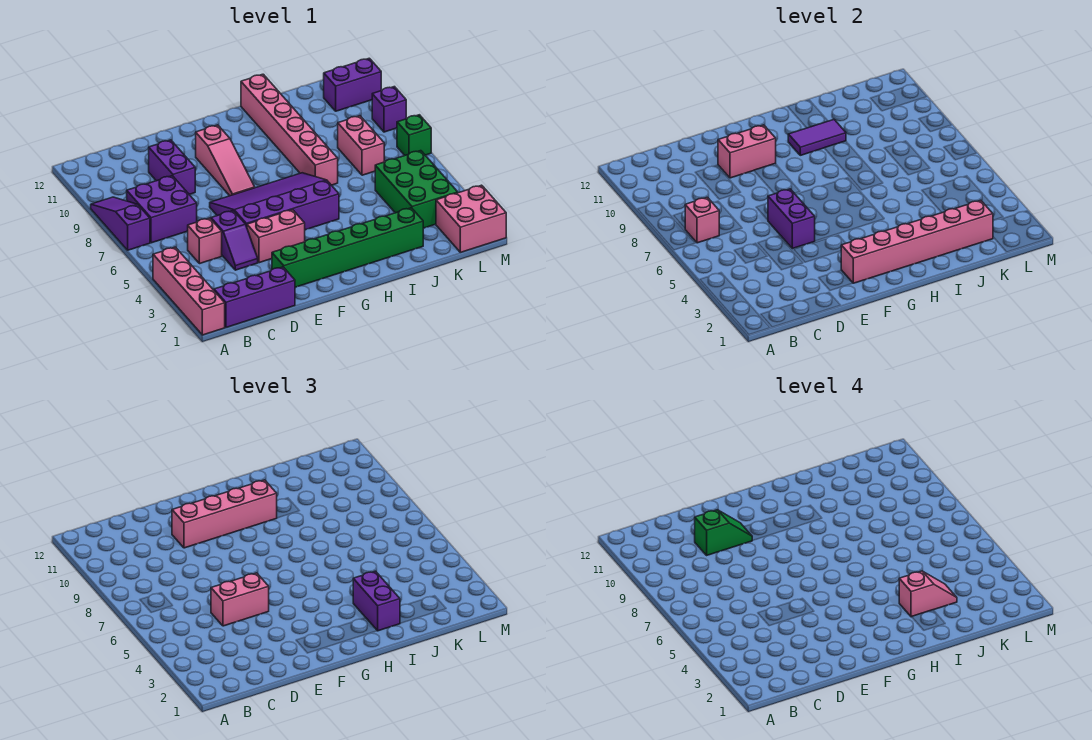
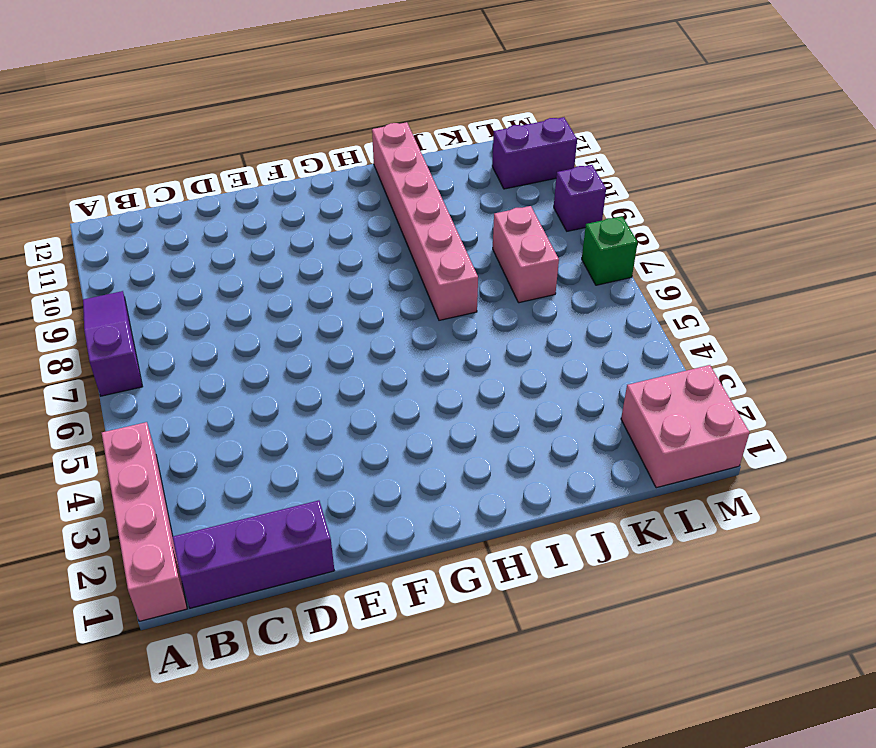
none -> purple 2x2 brick [127,176,197,243]
none -> pink 1x1 brick [188,218,222,264]
none -> purple 1x2 slope [211,211,258,270]

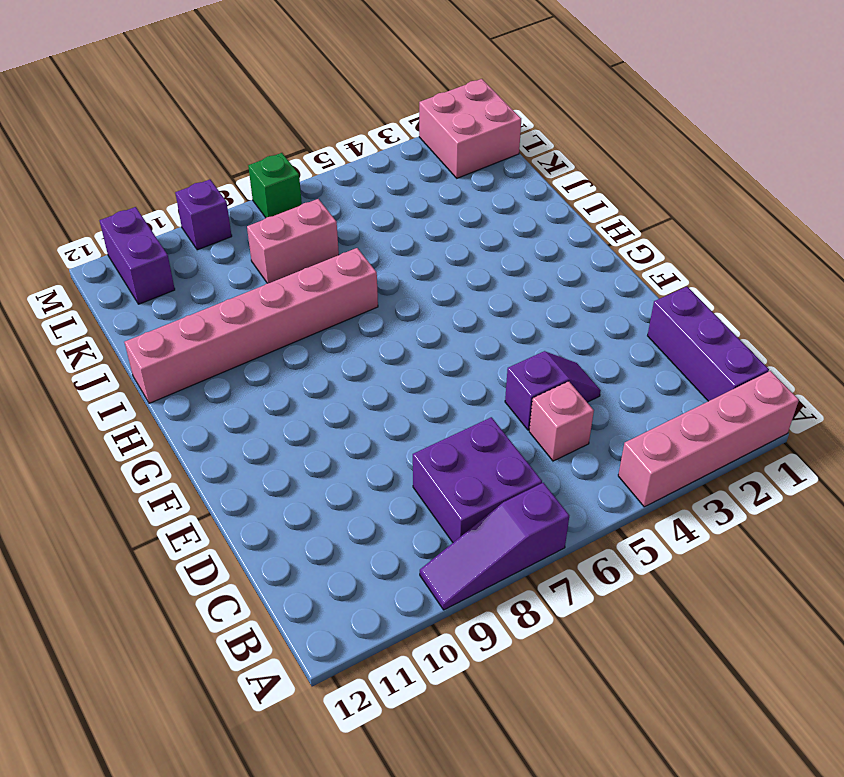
none -> purple 1x2 brick [149,140,195,195]
none -> green 1x6 brick [272,208,423,287]
none -> pink 1x2 brick [247,210,305,263]

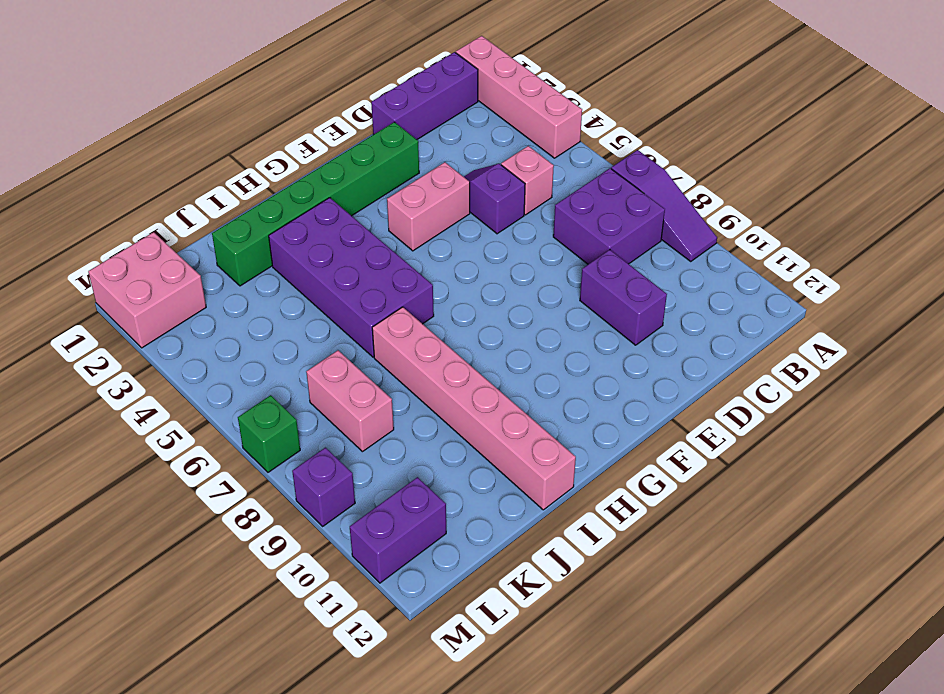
purple 2x4 brick [269,198,434,357] -> purple 3x4 slope [210,173,339,230]
none -> pink 1x3 slope [196,125,255,196]
none -> green 2x3 brick [375,151,458,228]
none -> pink 1x1 brick [685,197,719,243]

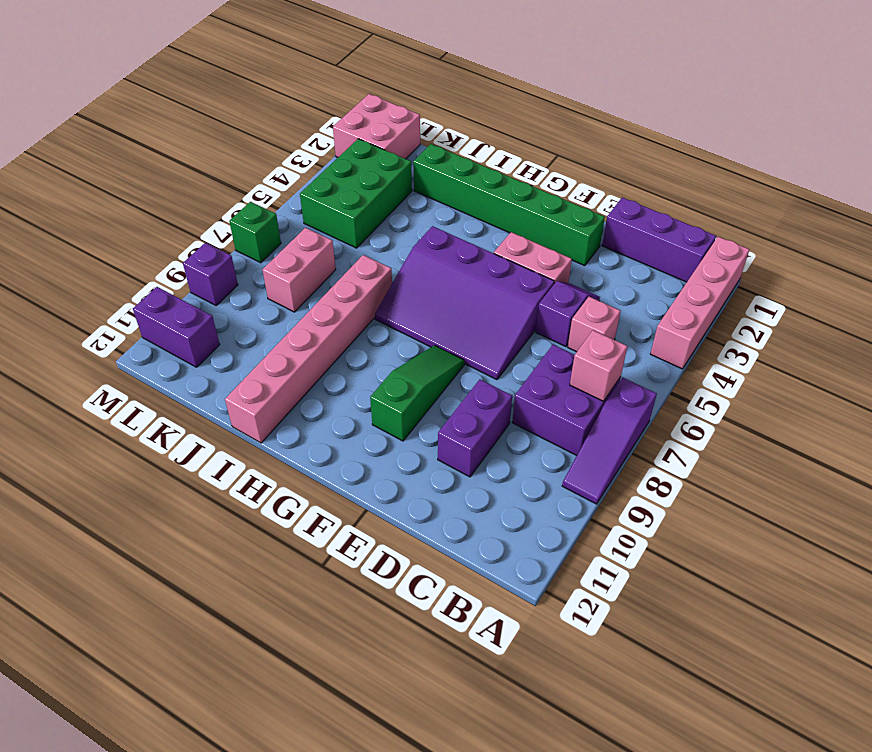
green 1x3 slope [370,345,464,441] -> pink 1x3 slope [196,125,255,196]
none -> purple 1x2 brick [768,189,815,249]
none -> pink 1x2 brick [718,125,776,178]
none -> pink 1x6 brick [841,200,993,283]

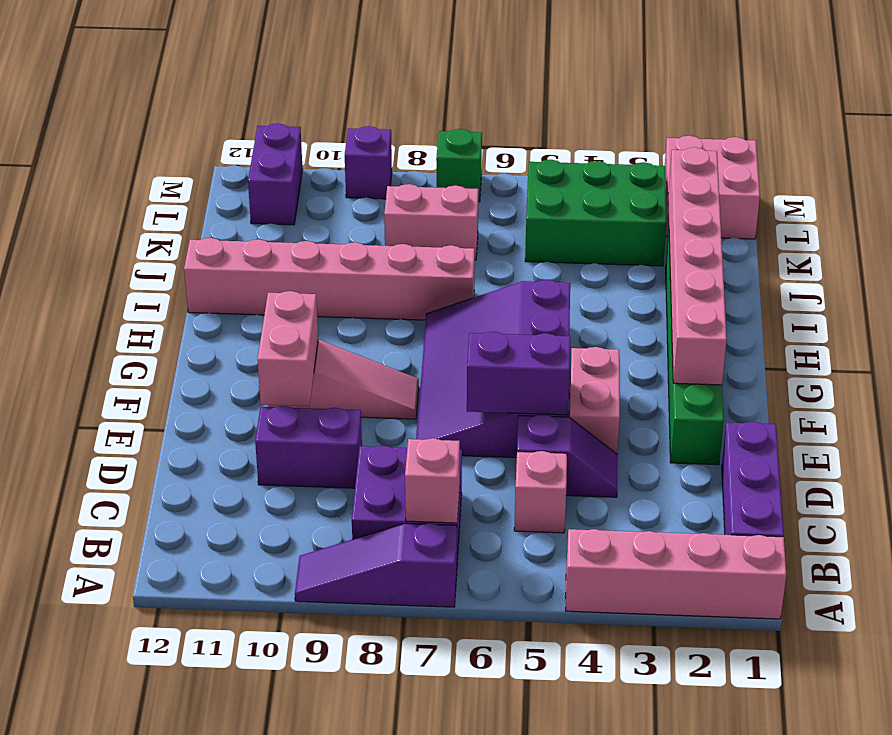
none -> purple 1x2 tile [788,120,846,155]
none -> pink 1x2 brick [211,573,269,626]
none -> pink 1x4 brick [172,480,277,548]

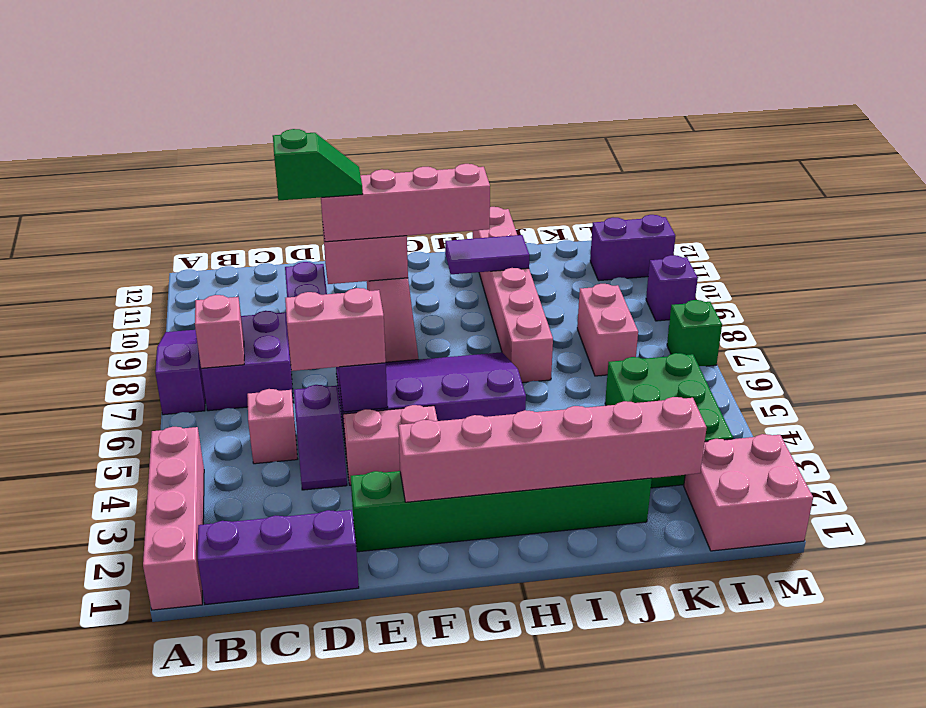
none -> purple 1x2 brick [353,571,400,631]
none -> pink 1x2 slope [899,571,957,617]

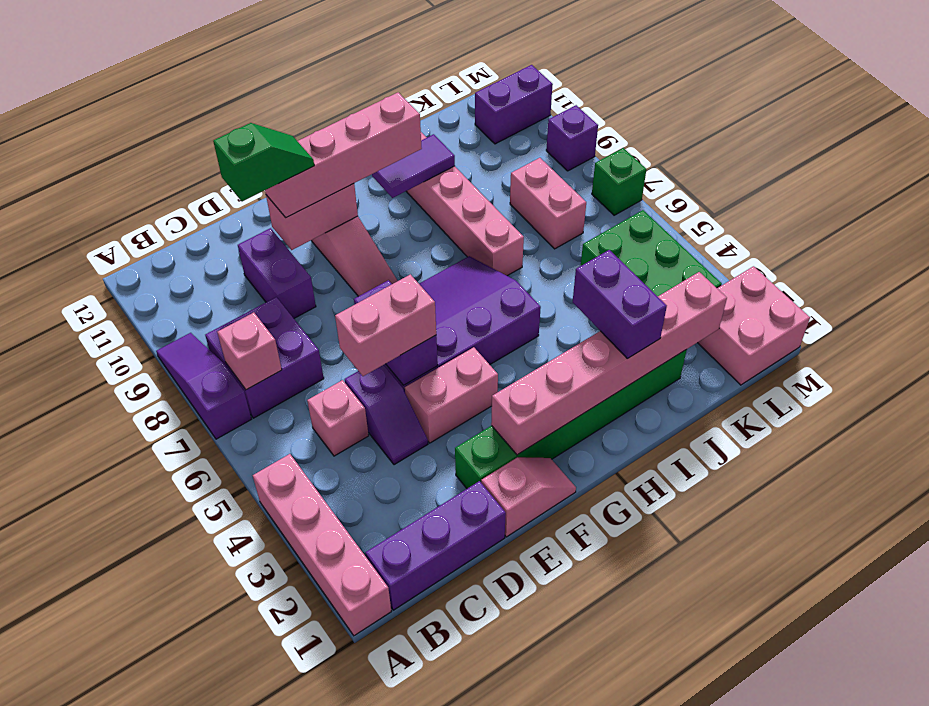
pink 1x2 slope [481,457,576,537] -> pink 1x2 slope moved to [899,571,957,617]

